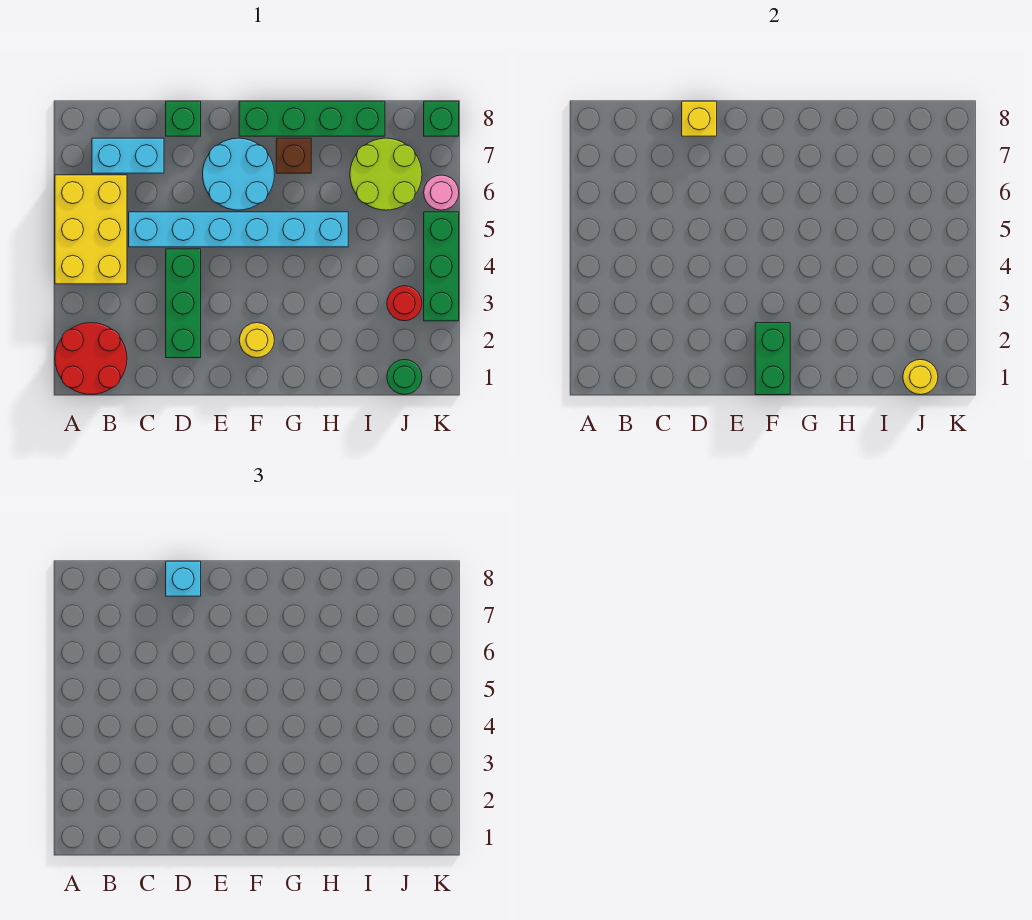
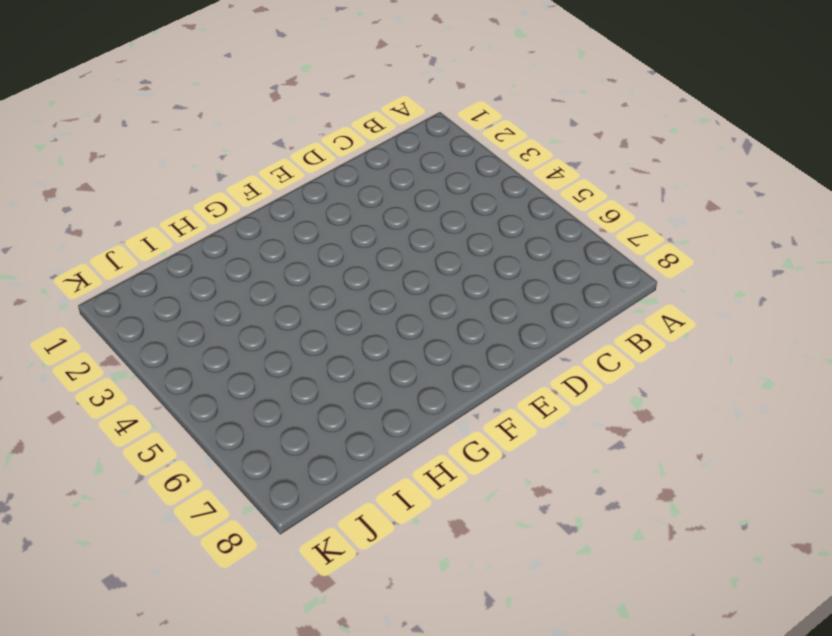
none -> red 2x2 round brick [55,323,127,395]
none -> yellow 2x3 brick [55,175,127,284]
none -> cyan 1x2 brick [92,138,164,173]

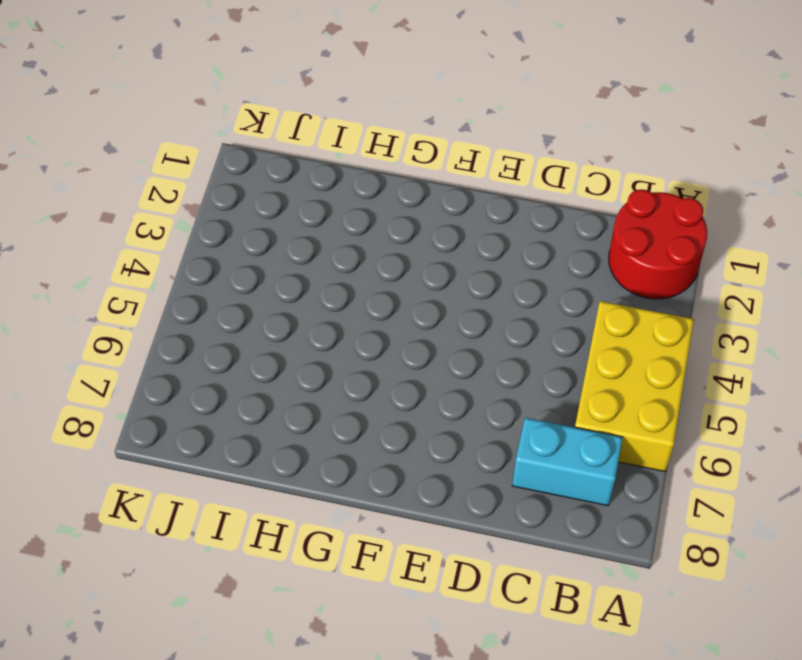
none -> cyan 1x6 brick [129,212,348,247]
none -> green 1x3 brick [166,249,201,358]
none -> green 1x1 brick [166,101,201,136]

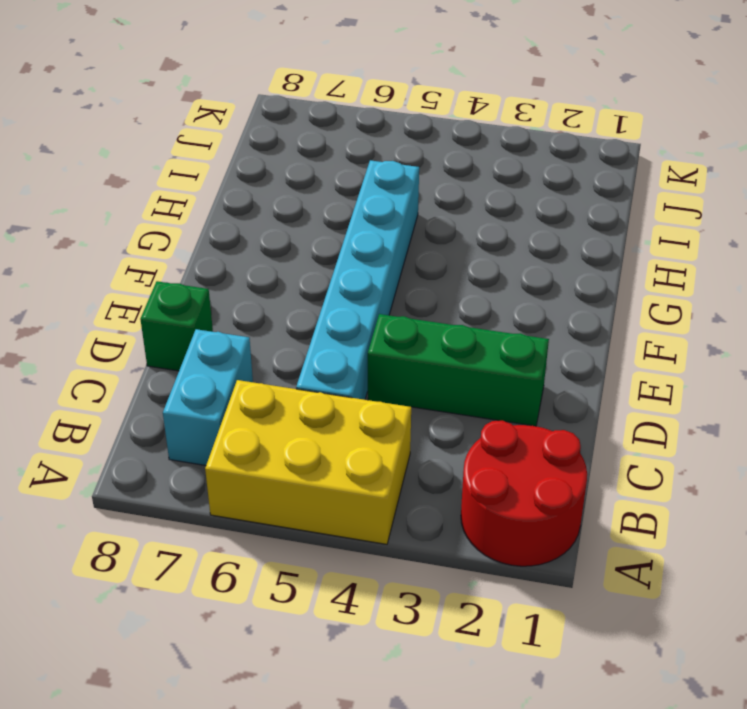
none -> cyan 2x2 round brick [203,138,274,210]
none -> yellow 1x1 round brick [239,323,274,358]
none -> green 1x4 brick [239,101,385,136]

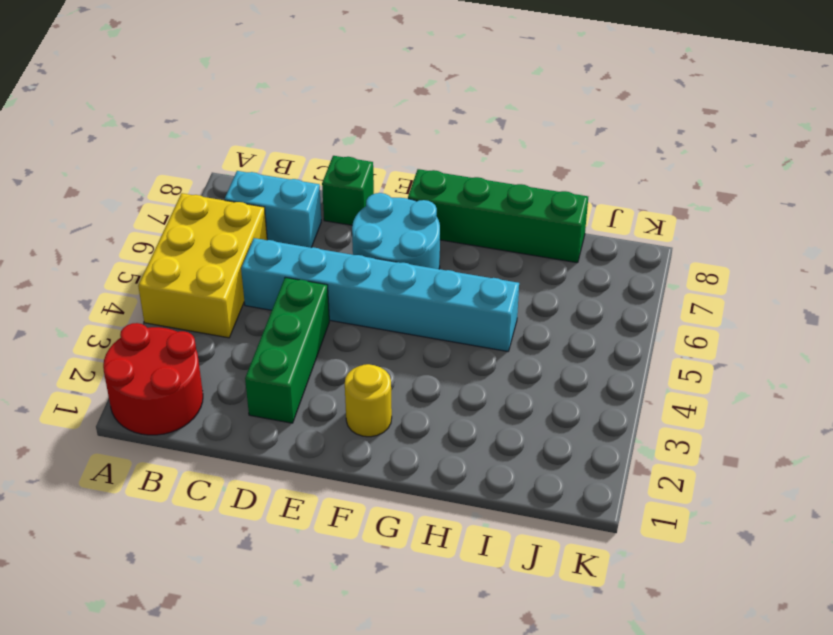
none -> brown 1x1 brick [276,138,311,173]
none -> lime 2x2 round brick [350,138,422,210]
none -> green 1x1 round brick [387,360,422,395]

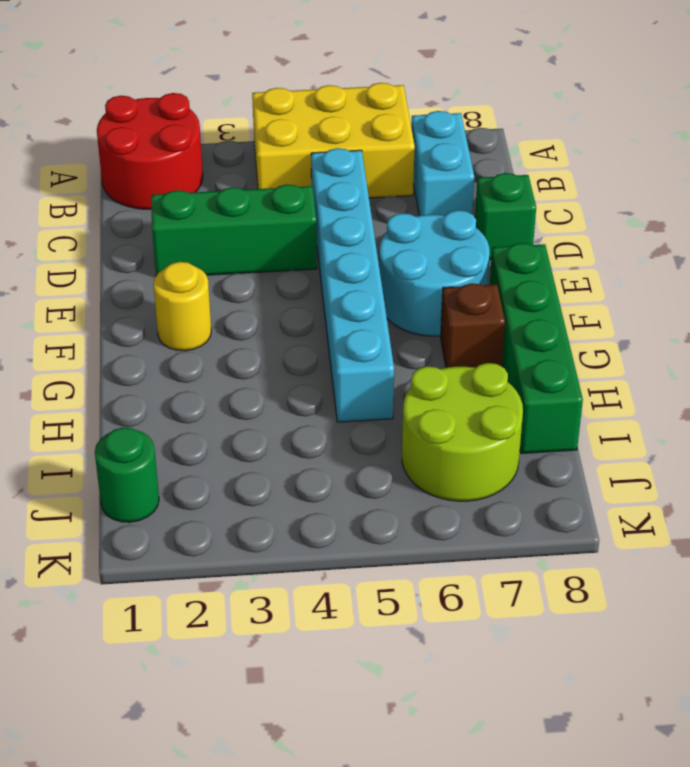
none -> red 1x1 round brick [387,286,422,321]
none -> green 1x3 brick [424,212,459,321]
none -> pink 1x1 round brick [424,175,459,210]

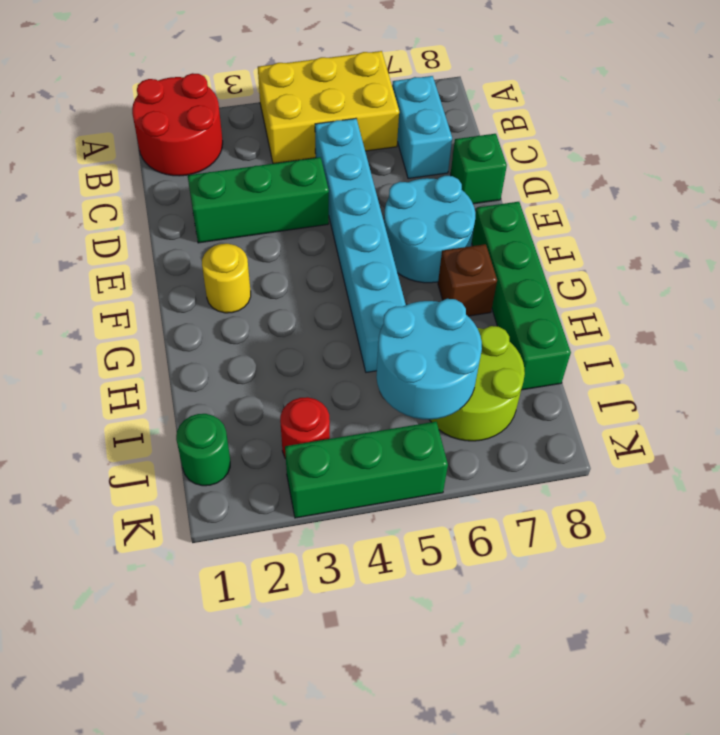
cyan 2x2 round brick [376,299,482,420] -> none
none -> pink 1x1 round brick [424,175,459,210]
none -> green 1x1 brick [424,101,459,136]
none -> yellow 1x1 brick [682,101,717,136]

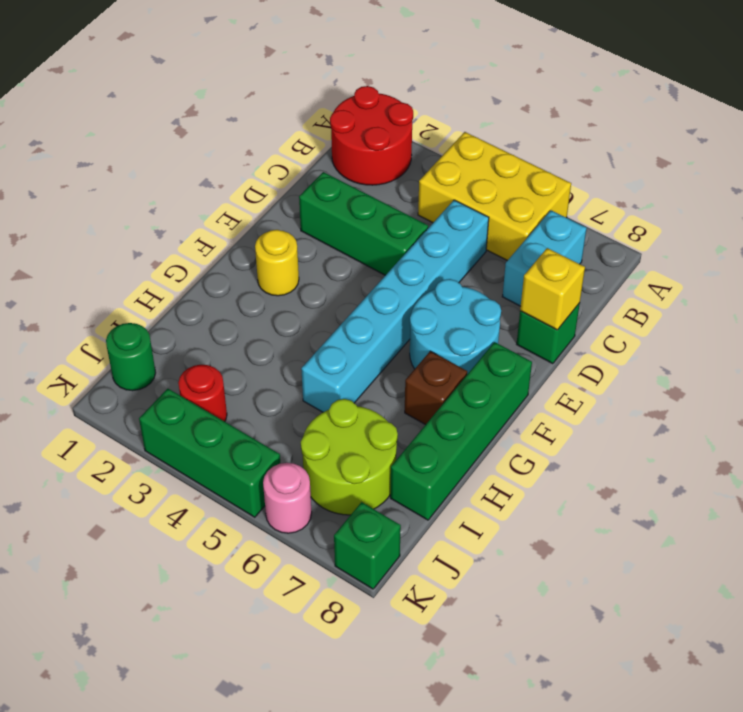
none -> green 1x2 brick [755,323,790,395]
none -> yellow 1x1 round brick [903,360,938,395]
none -> cyan 1x1 brick [166,561,201,596]

